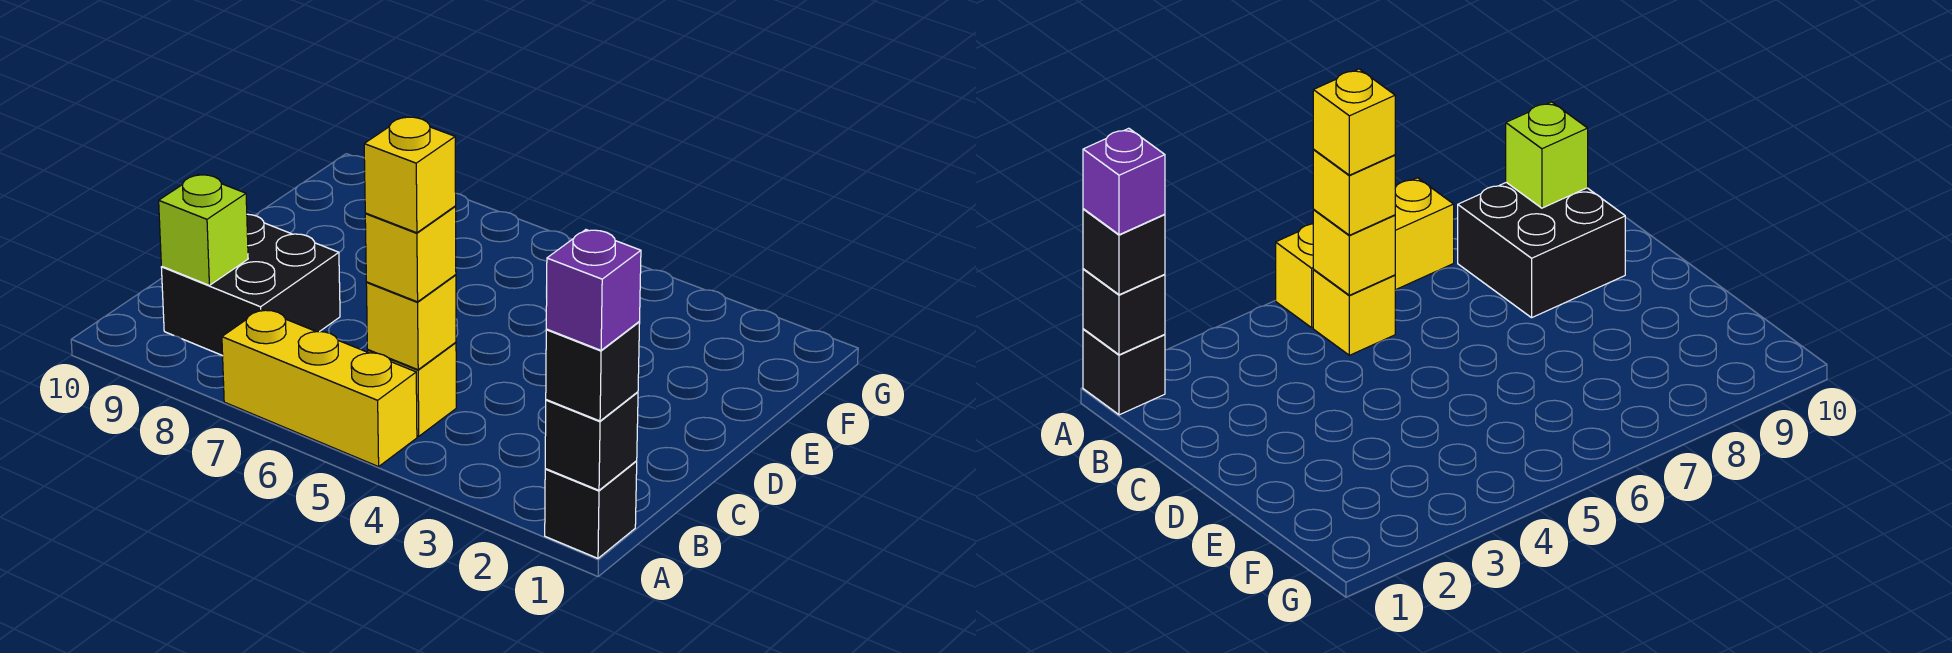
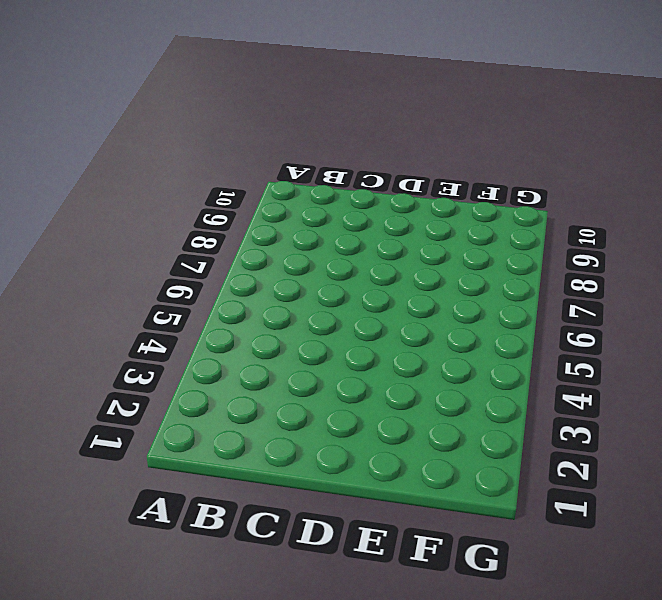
none -> black 1x1 brick [545,461,637,558]
none -> yellow 1x3 brick [222,309,417,467]

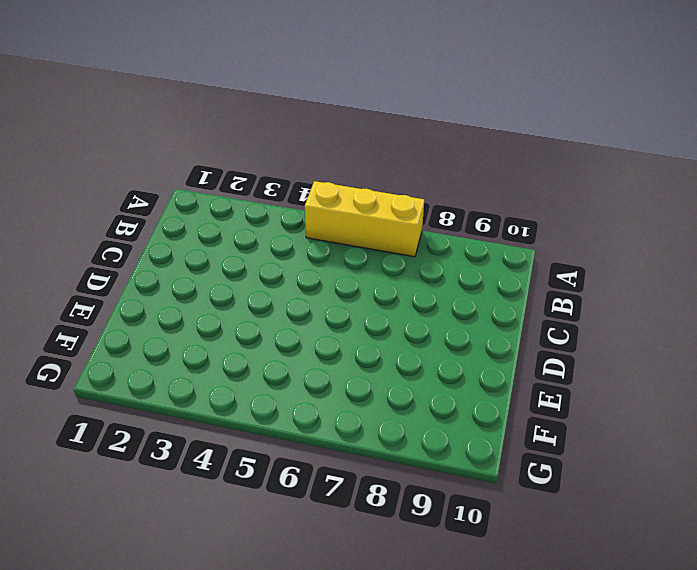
none -> black 1x1 brick [545,461,637,558]
none -> yellow 1x1 brick [368,342,456,436]

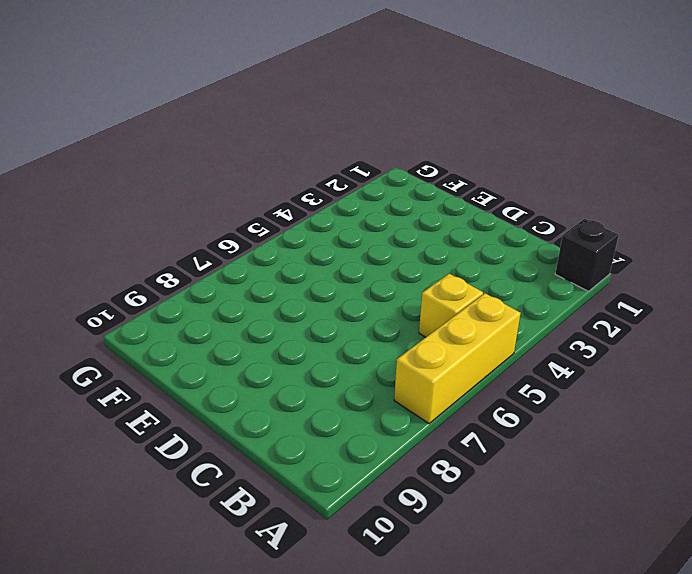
none -> black 2x2 brick [161,214,340,356]
none -> black 1x1 brick [545,392,638,490]

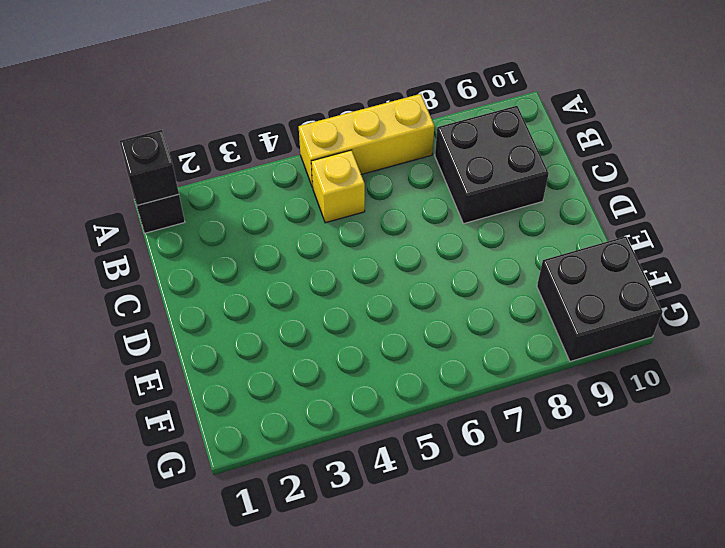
black 2x2 brick [537,236,663,362] -> none
none -> yellow 1x1 brick [366,275,456,370]
none -> lime 1x1 brick [159,175,248,285]

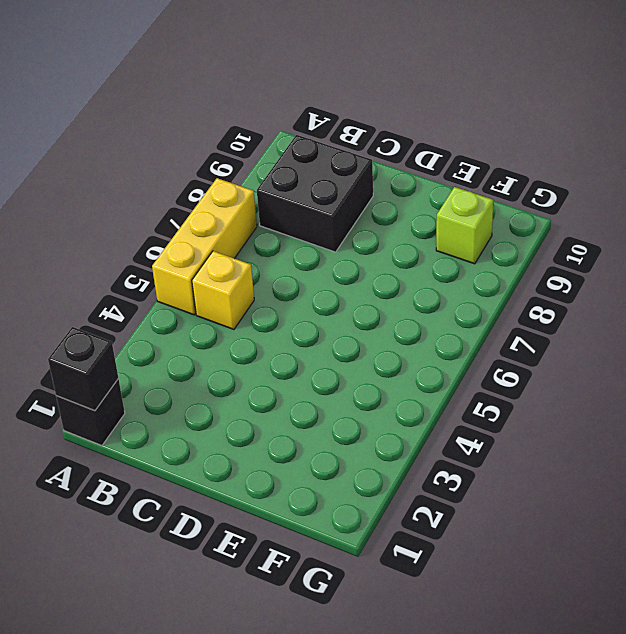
lime 1x1 brick [436,187,493,264] -> lime 1x1 brick moved to [159,175,248,285]
none -> yellow 1x1 brick [366,275,456,370]
none -> black 1x1 brick [546,322,640,421]

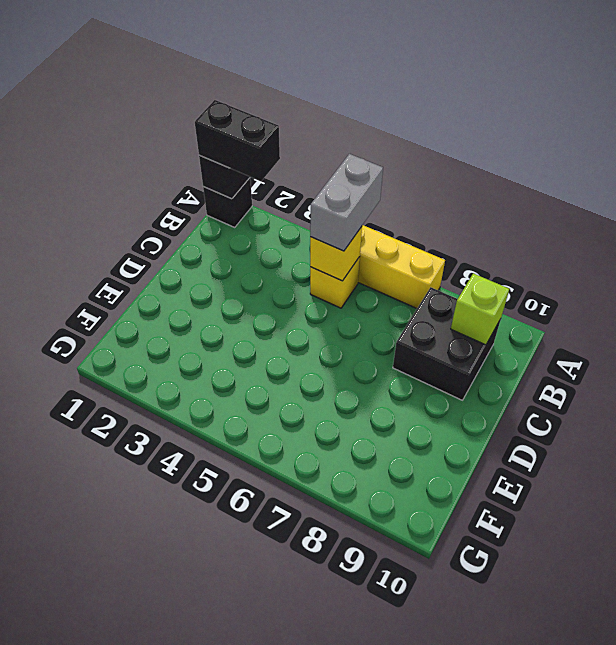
black 1x2 brick [195,100,280,181] -> black 1x1 brick [546,322,640,421]
grey 1x2 brick [310,154,383,251] -> yellow 1x1 brick [365,206,456,302]
none -> purple 1x1 brick [546,230,641,350]
none -> yellow 1x1 brick [364,117,456,233]

